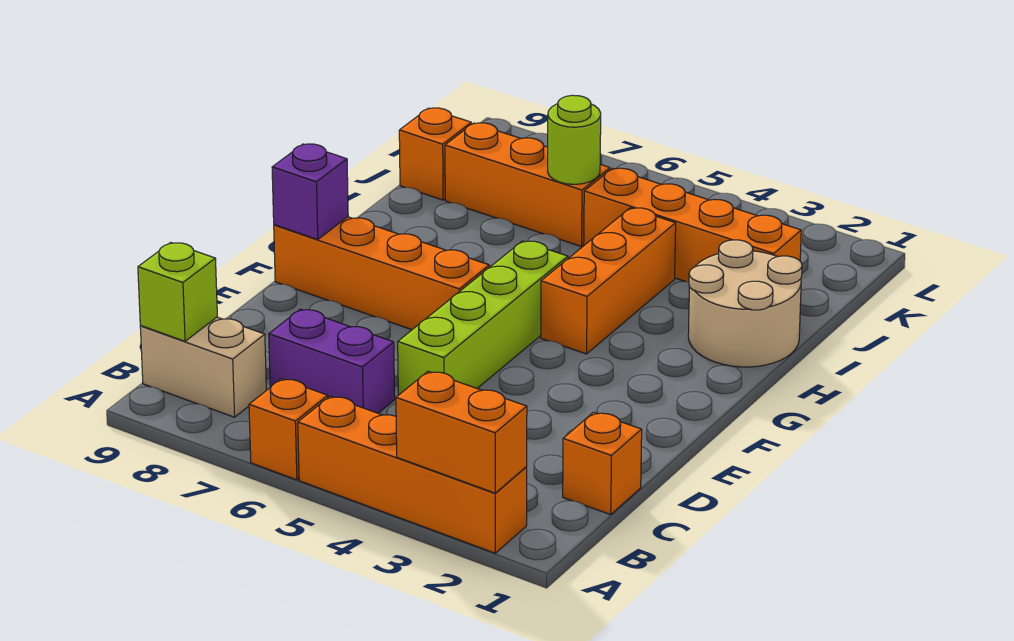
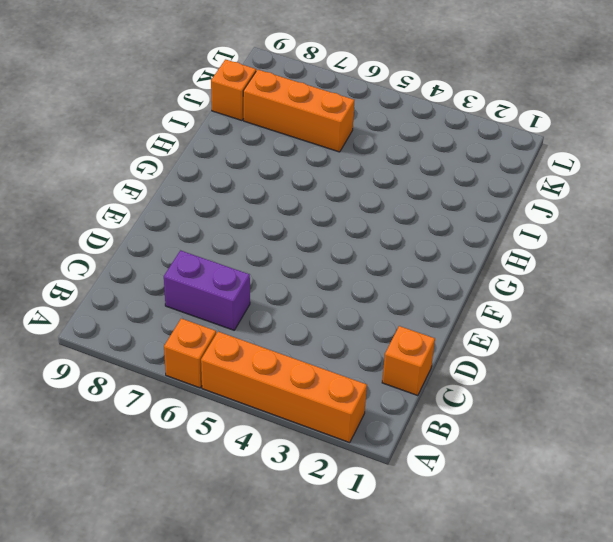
none -> tan 1x2 brick [140,317,266,417]
none -> lime 1x4 brick [398,241,568,395]
none -> orange 1x4 brick [274,217,489,330]

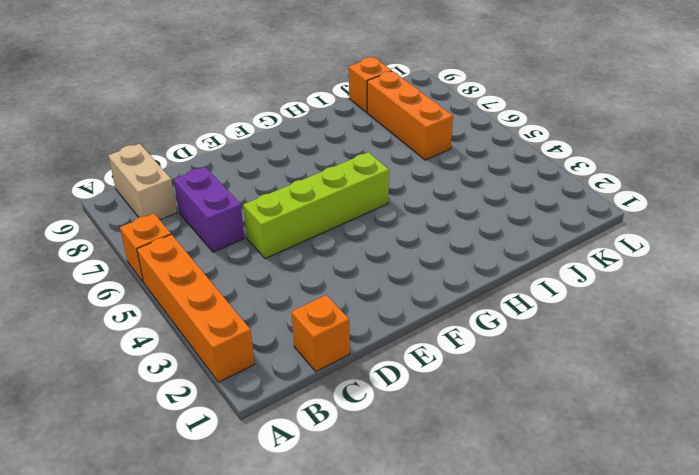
none -> orange 1x4 brick [274,217,489,330]
none -> orange 1x3 brick [541,208,676,354]
none -> tan 2x2 round brick [688,240,802,367]

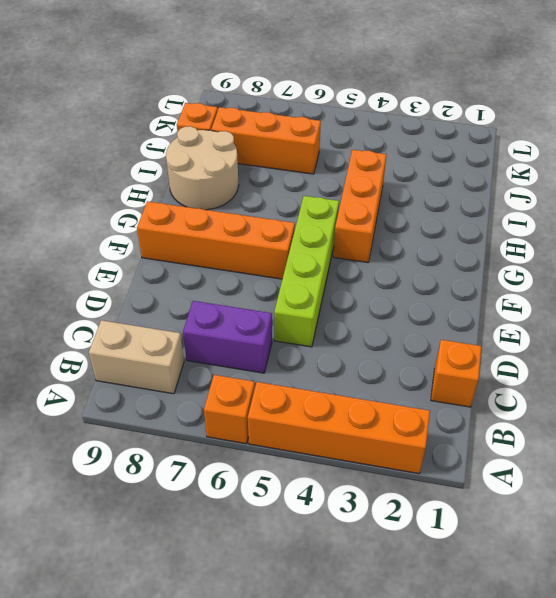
tan 2x2 round brick [166,126,239,210] -> tan 2x2 round brick moved to [688,240,802,367]
none -> orange 1x4 brick [584,168,801,282]
none -> orange 1x2 brick [396,371,527,493]
none -> lime 1x1 brick [138,243,217,341]

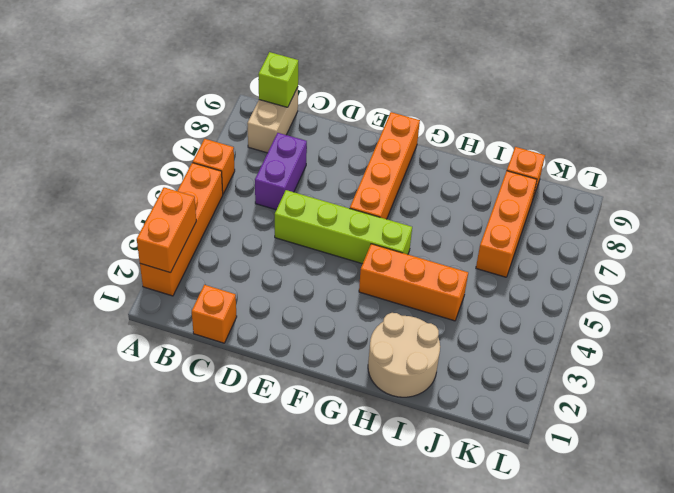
none -> orange 1x4 brick [584,168,801,282]
none -> purple 1x1 brick [272,144,348,239]
none -> lime 1x1 round brick [548,95,601,184]

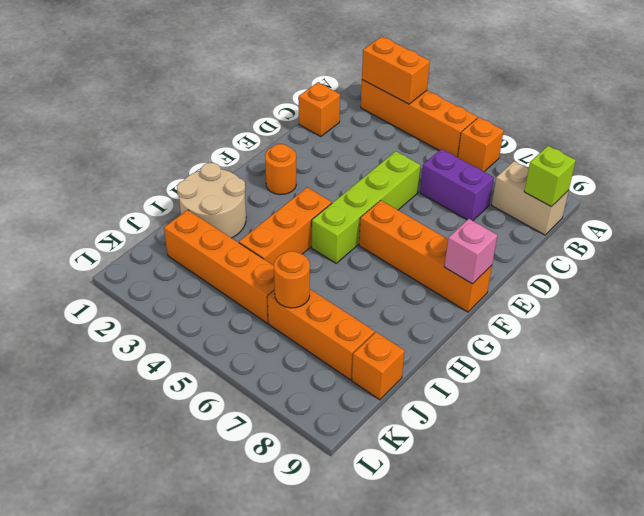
orange 1x1 round brick [265,144,296,195] -> none
pink 1x1 brick [444,219,497,284] -> purple 1x1 brick [272,144,348,239]
orange 1x1 round brick [274,251,310,308] -> lime 1x1 round brick [548,95,601,184]

